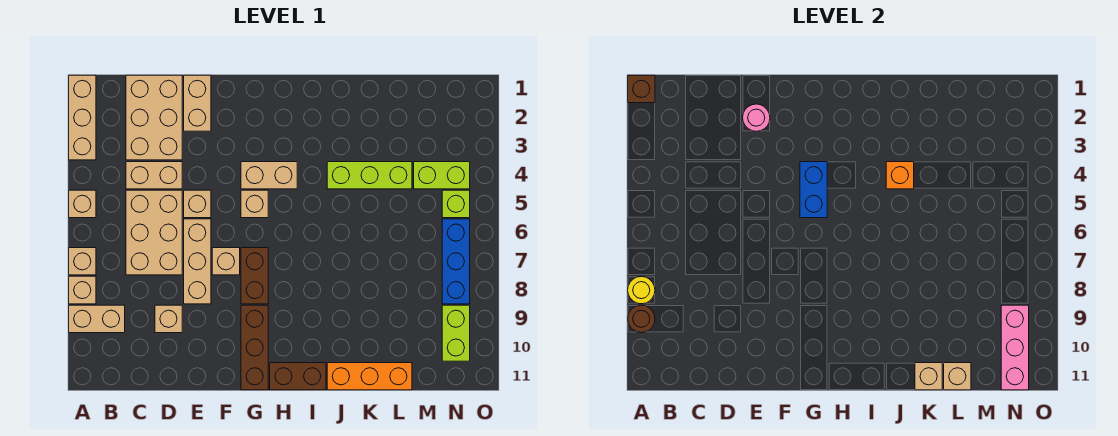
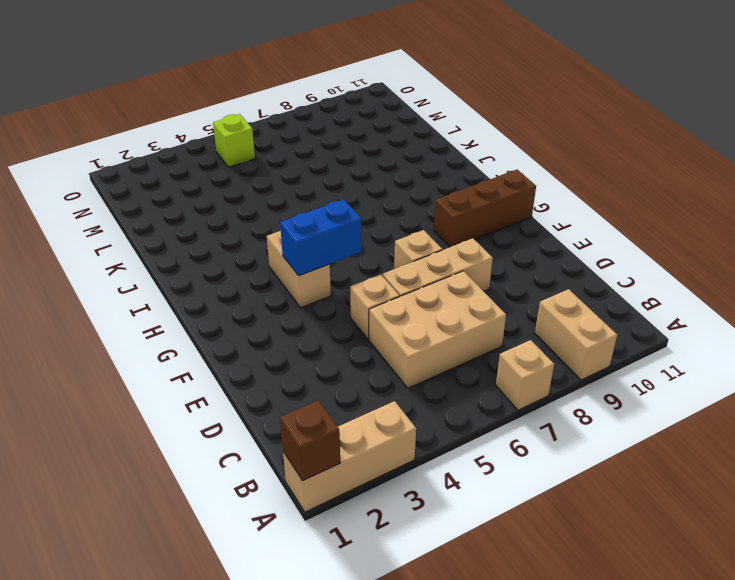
none -> tan 1x1 brick [69,190,96,218]
none -> tan 1x1 brick [69,276,96,304]
none -> tan 2x3 brick [126,75,182,160]
none -> tan 1x2 brick [126,162,182,189]

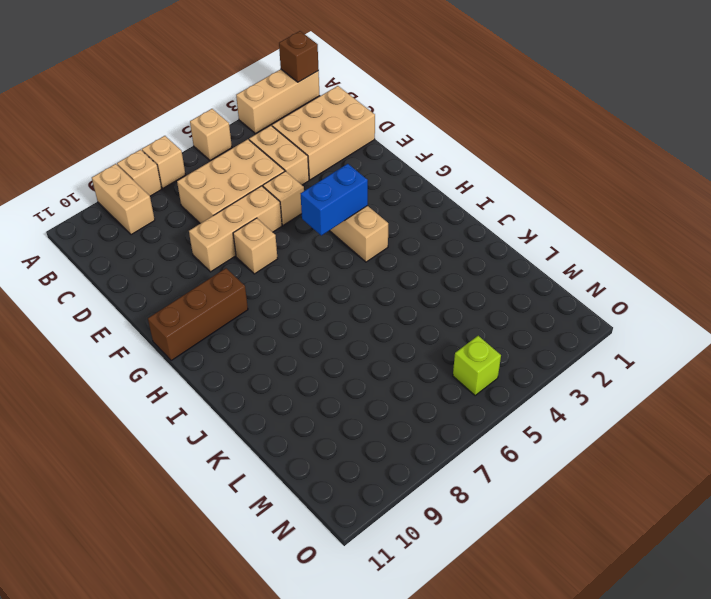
none -> tan 1x1 brick [155,305,182,333]
none -> tan 1x2 brick [184,75,211,131]
none -> tan 1x1 brick [241,190,268,218]
none -> brown 1x2 brick [241,248,268,304]

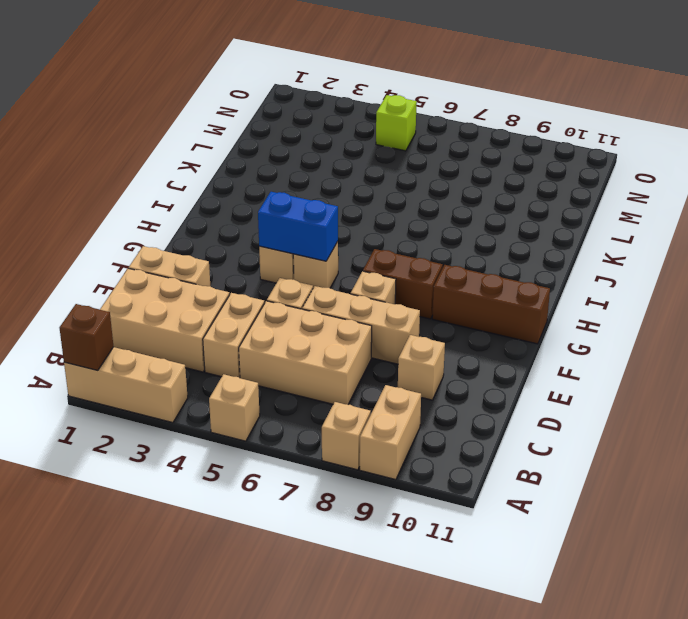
none -> tan 1x1 brick [69,248,96,275]
none -> brown 1x2 brick [270,363,326,390]
none -> lime 1x3 brick [327,162,412,189]
none -> orange 1x3 brick [327,363,412,390]

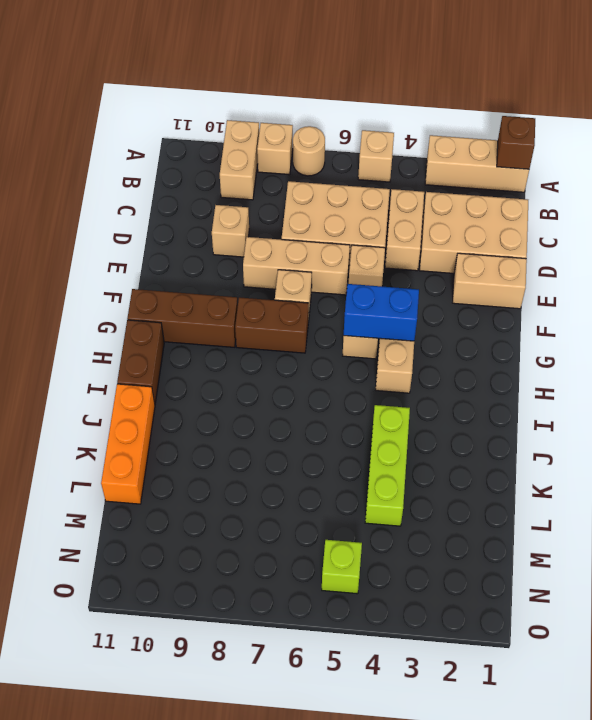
tan 1x1 round brick [293,126,325,176] -> tan 1x1 brick [69,248,96,275]
none -> lime 1x2 brick [414,162,470,189]
none -> blue 1x3 brick [442,219,470,304]
none -> lime 1x2 brick [442,305,470,361]
none -> yellow 1x1 round brick [628,277,655,304]

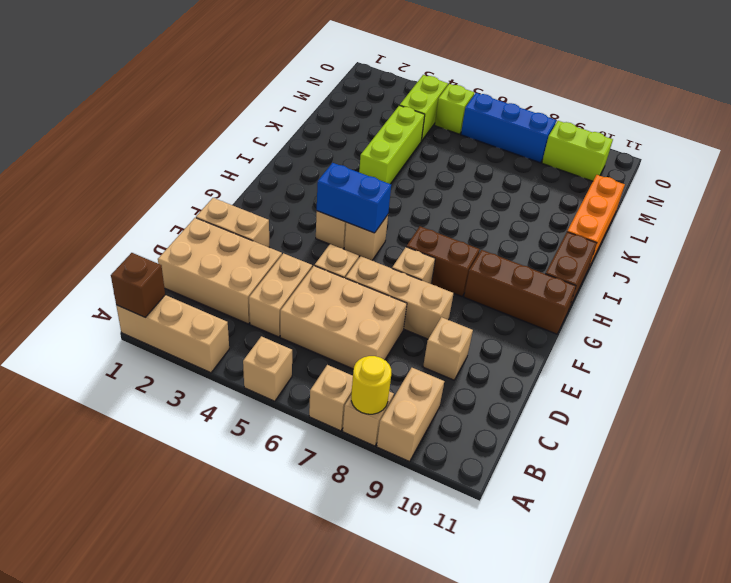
none -> brown 1x1 round brick [628,305,655,333]
none -> pink 1x1 round brick [743,104,770,131]
none -> orange 1x1 brick [886,162,914,189]
none -> tan 1x1 brick [915,363,942,390]

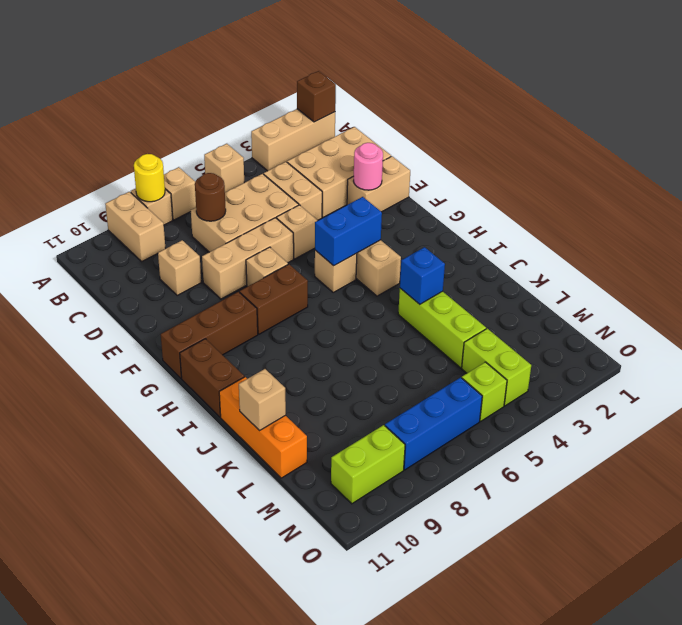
brown 1x1 round brick [195,173,226,221] -> brown 1x1 round brick moved to [628,305,655,333]
blue 1x1 brick [400,247,445,304] -> orange 1x1 brick [886,162,914,189]
none -> tan 1x1 brick [944,363,971,390]
none -> pink 1x3 brick [1001,305,1029,390]

